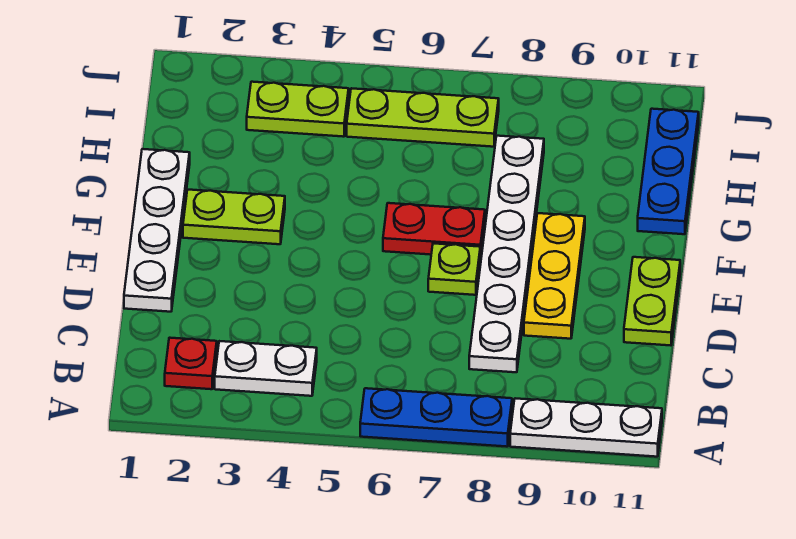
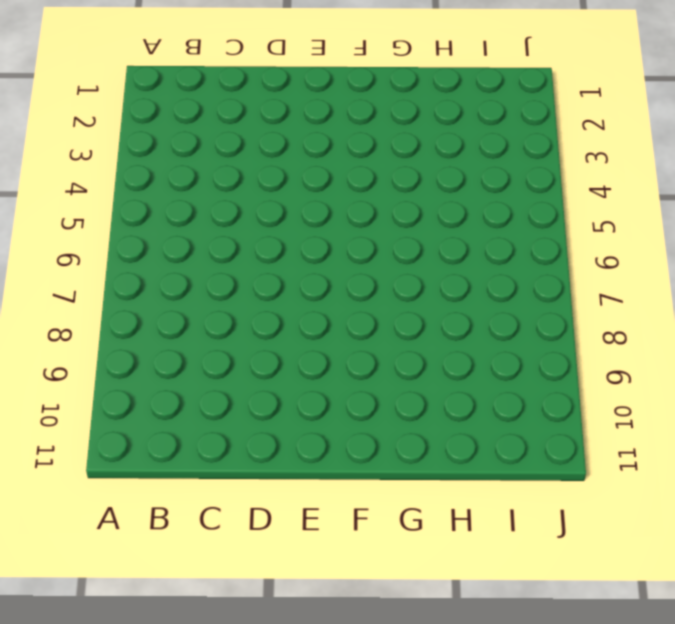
none -> blue 1x3 plate [360,388,512,447]
none -> white 1x3 plate [510,398,662,457]
none -> red 1x1 plate [165,338,217,389]

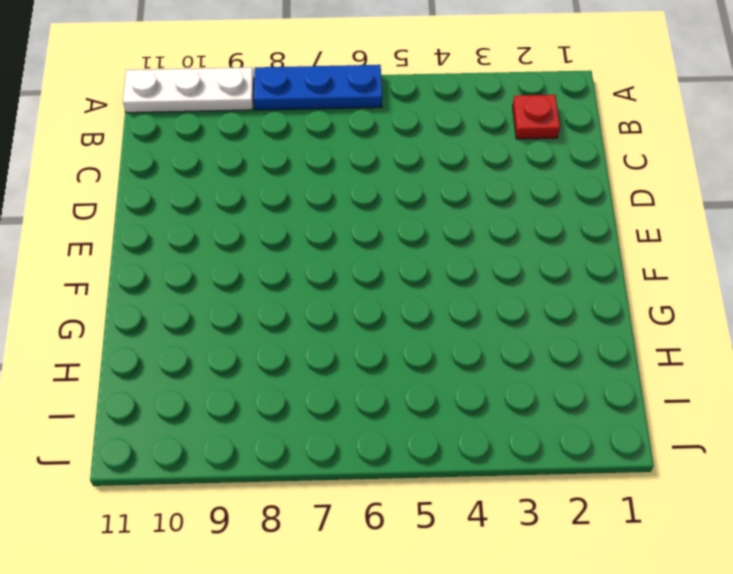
none -> white 1x2 plate [215,341,317,396]
none -> white 1x6 plate [469,136,544,372]
none -> white 1x4 plate [124,149,190,312]

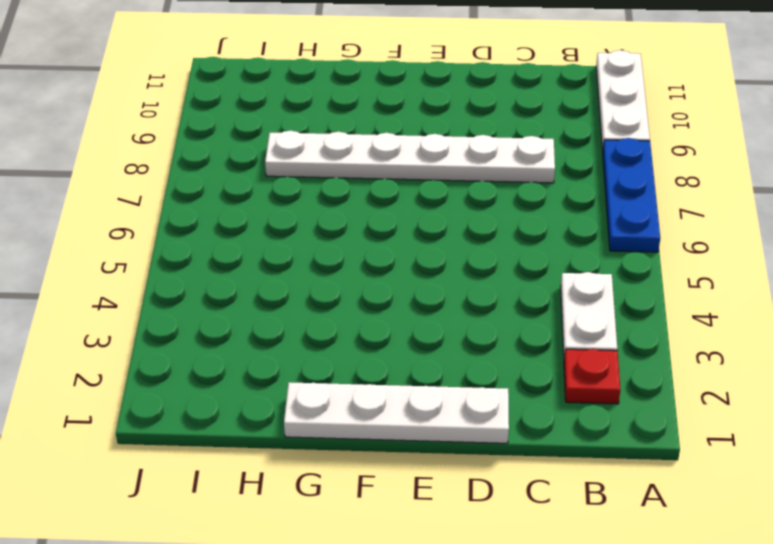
none -> yellow 1x3 plate [524,213,585,339]
none -> lime 1x2 plate [624,257,680,345]
none -> lime 1x1 plate [428,243,480,295]

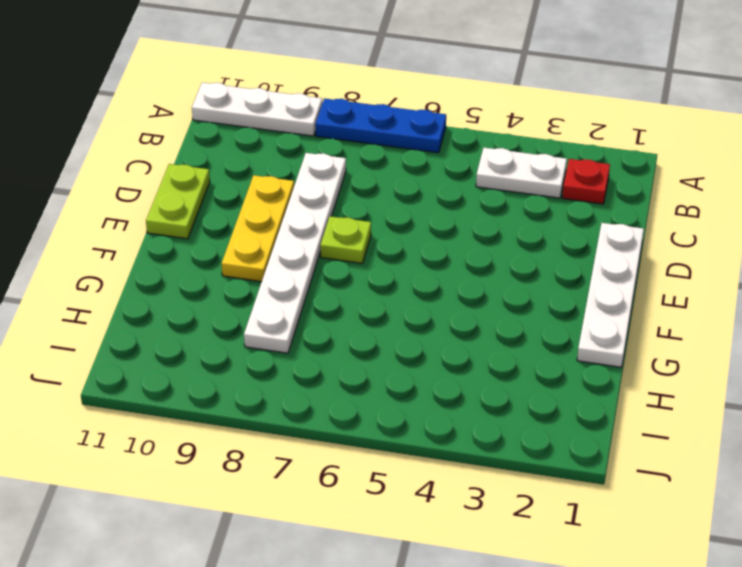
none -> lime 1x2 plate [183,190,285,244]
none -> red 1x2 plate [383,203,485,258]
none -> blue 1x3 plate [638,109,699,234]

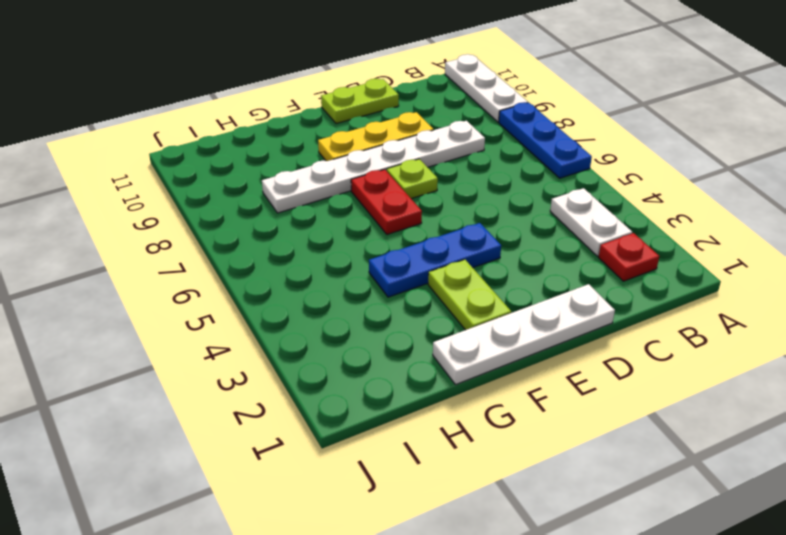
blue 1x3 plate [369,223,501,297] -> blue 1x3 plate moved to [638,109,699,234]
none -> lime 1x2 plate [247,82,349,137]
none -> lime 1x3 plate [347,88,499,147]

